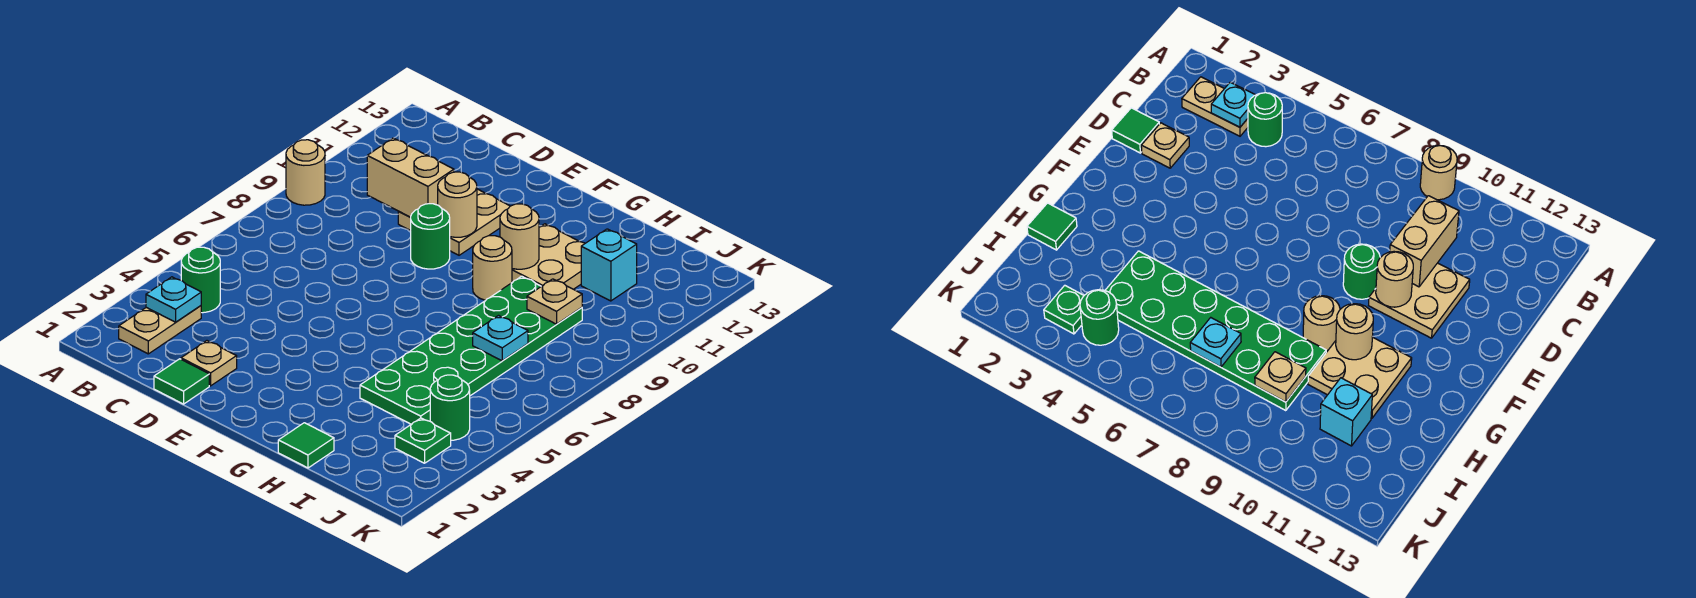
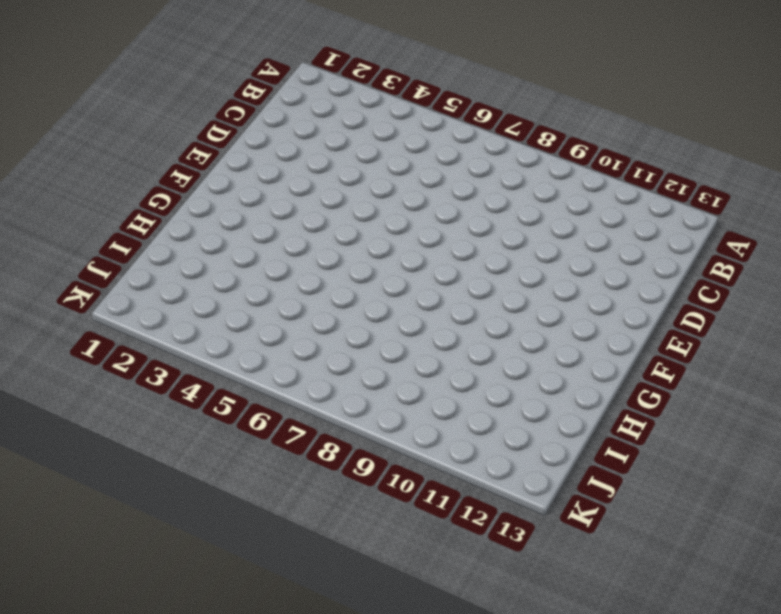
none -> tan 1x1 round brick [286,140,325,205]
none -> tan 1x2 plate [119,306,201,354]
none -> green 1x1 round brick [181,247,220,313]

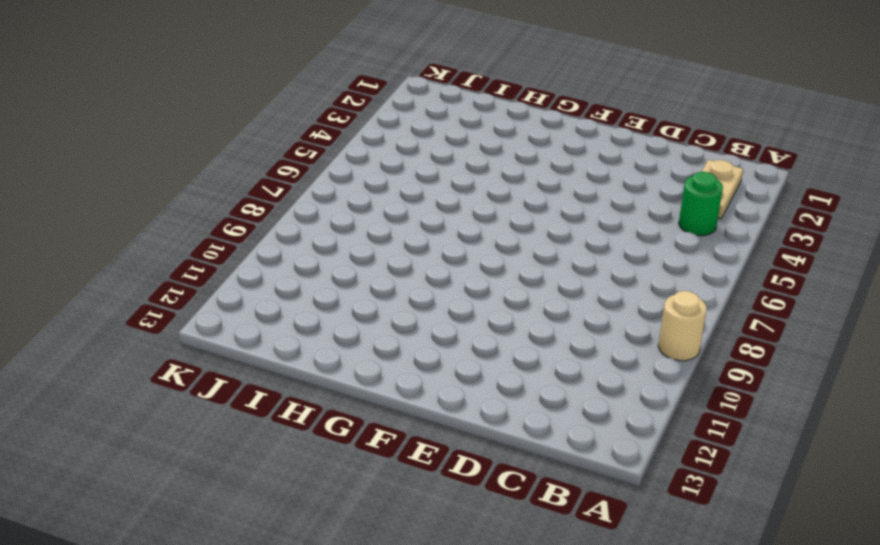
none -> green 1x1 tile [154,359,209,404]
none -> tan 1x1 plate [181,341,237,386]
none -> tan 2x2 plate [398,189,510,255]

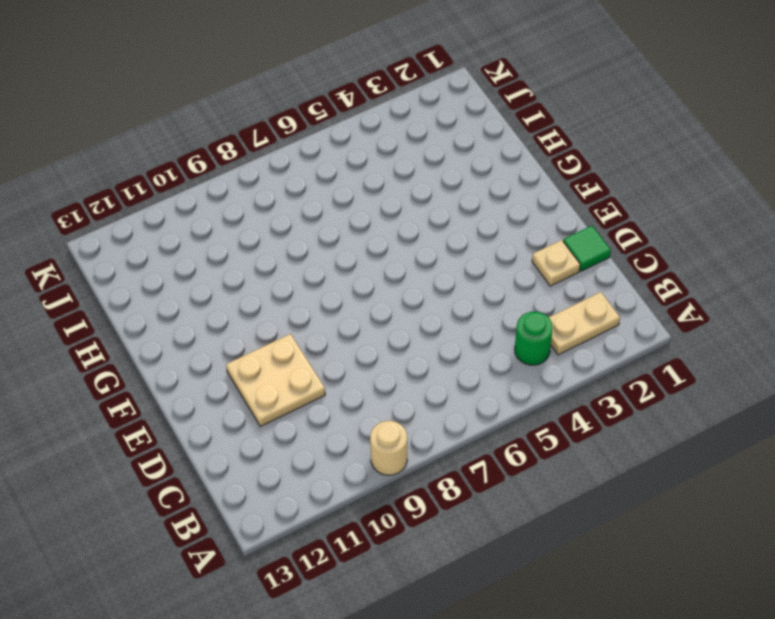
none -> green 1x1 round brick [411,204,450,269]
none -> tan 1x1 round brick [473,236,512,300]
none -> tan 2x2 plate [512,224,585,289]

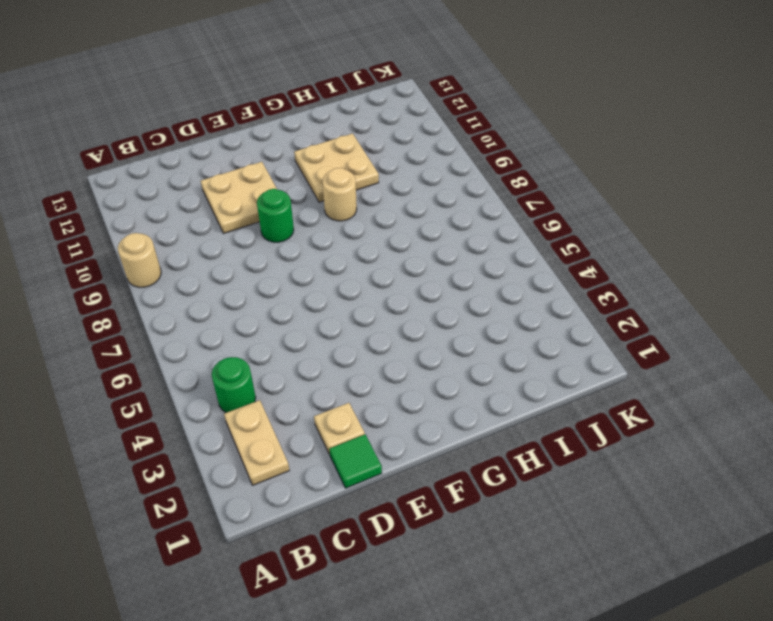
none -> green 1x1 tile [278,423,334,468]
none -> green 2x6 plate [360,276,582,424]
none -> cyan 1x1 brick [581,229,637,301]

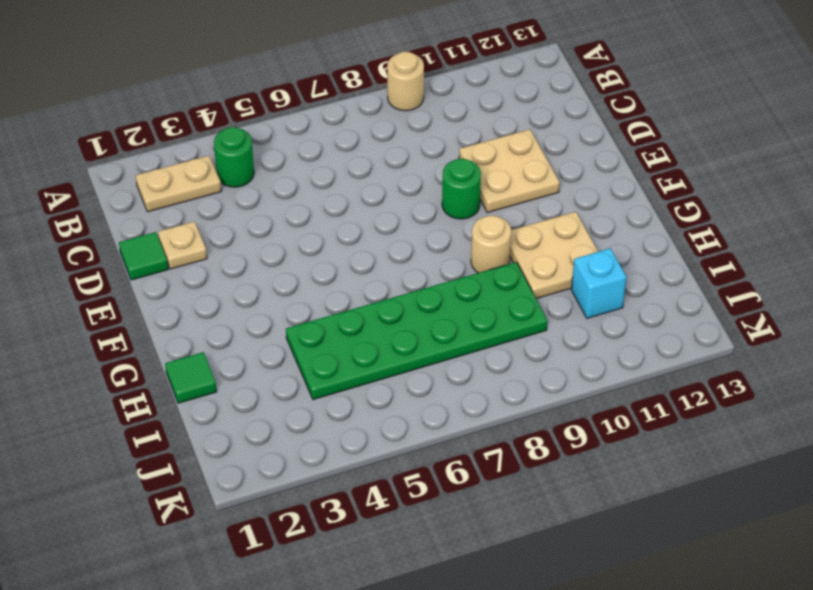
none -> green 1x1 plate [395,418,451,463]
none -> green 1x1 round brick [430,375,470,440]
none -> cyan 1x1 plate [146,277,201,322]

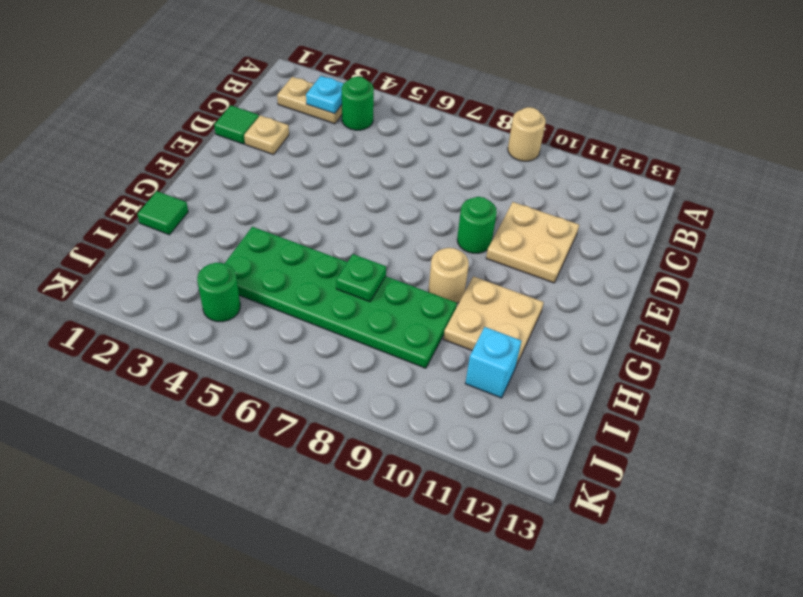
green 1x1 plate [336,254,386,302] -> green 1x1 plate moved to [395,418,451,463]
none -> tan 1x2 brick [367,138,454,217]
none -> tan 1x1 round brick [438,172,477,237]
none -> tan 1x1 round brick [500,204,539,269]

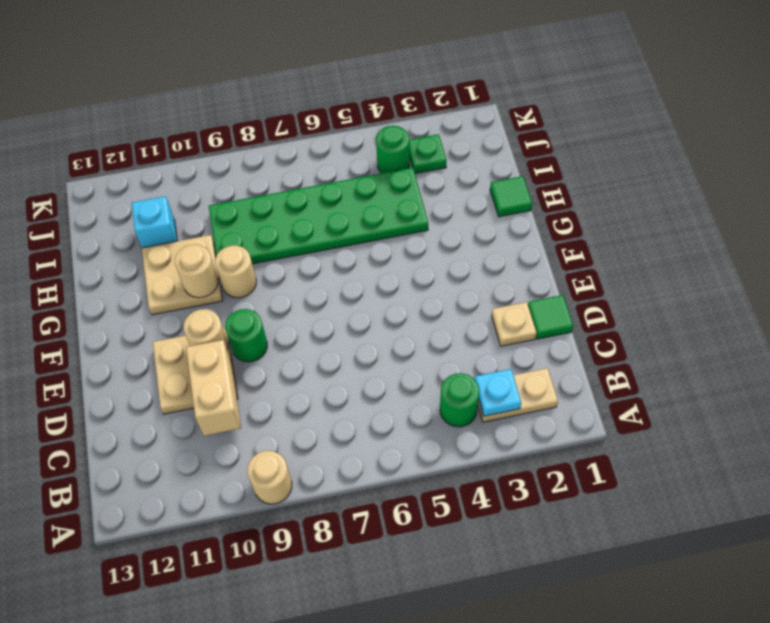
none -> cyan 1x1 plate [473,316,528,361]
none -> tan 1x1 plate [527,279,582,324]

